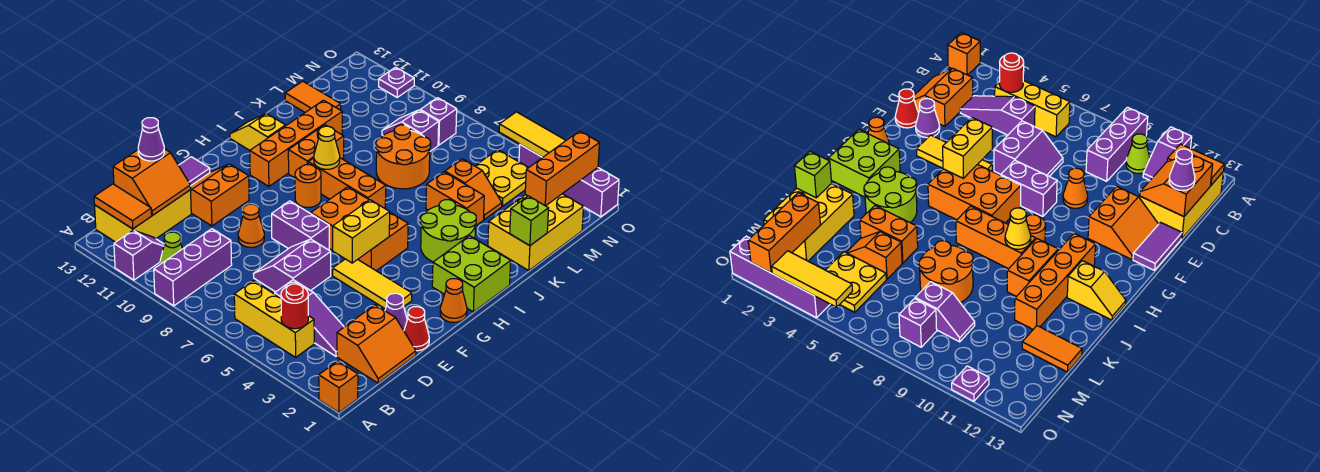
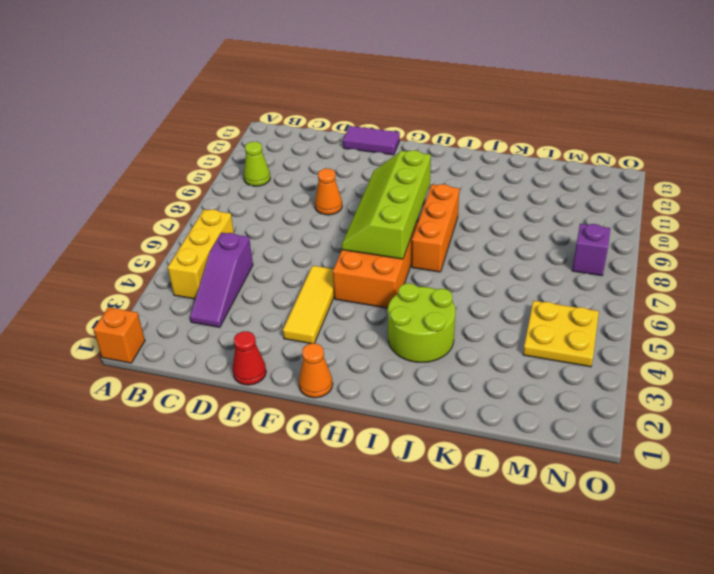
lime 2x4 slope [342,150,431,259] -> none
none -> purple 1x3 brick [154,229,232,306]
none -> purple 1x2 slope [114,230,164,280]
none -> yellow 2x3 brick [95,190,191,242]
none -> orange 2x2 slope [337,305,416,383]

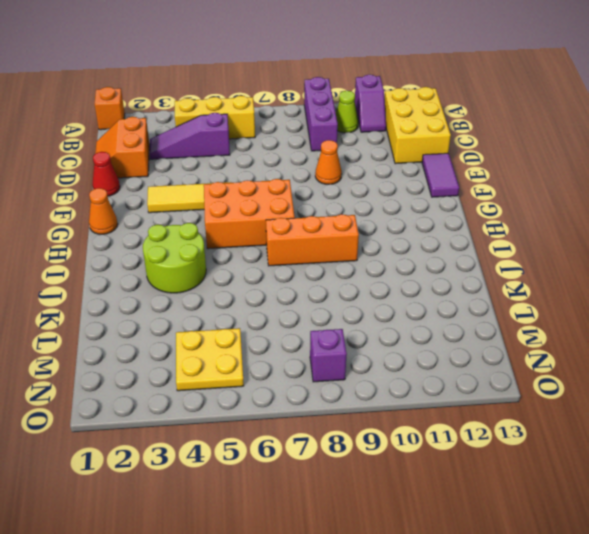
none -> purple 2x2 slope [254,239,331,292]
none -> purple 1x1 cone [385,293,407,331]
none -> orange 2x2 slope [190,164,249,226]
none -> purple 1x2 brick [272,201,329,250]

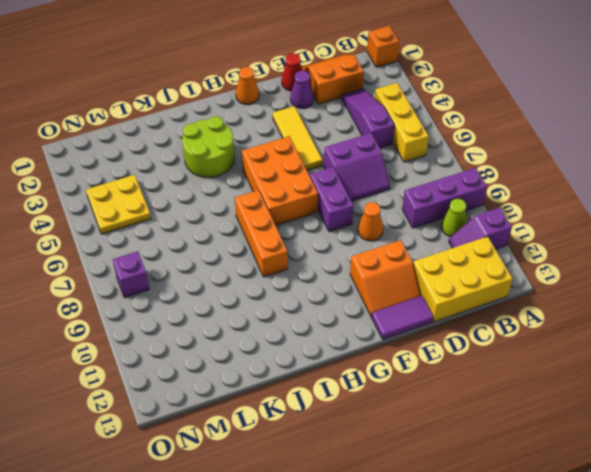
none -> lime 2x2 brick [432,236,511,312]
none -> orange 1x1 round brick [295,165,321,207]
none -> orange 1x4 brick [250,100,342,186]
none -> orange 1x2 brick [288,125,344,178]

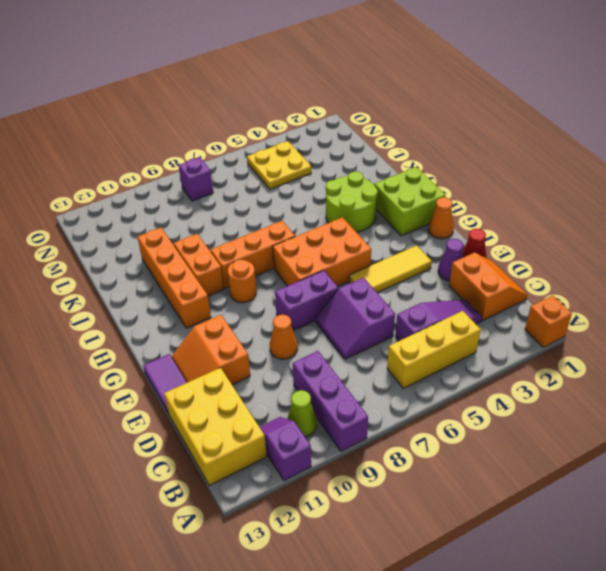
none -> yellow 1x2 slope [230,113,285,150]
none -> yellow 2x3 brick [488,194,583,271]
none -> orange 1x2 brick [426,172,484,226]
none -> orange 2x2 round brick [376,125,431,189]

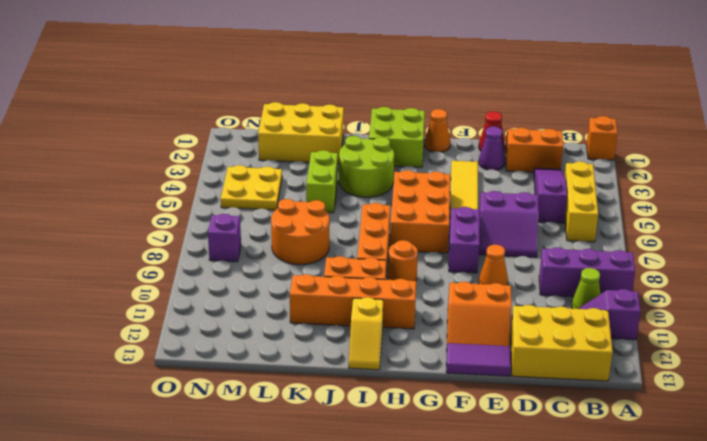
lime 1x2 brick [306,150,338,213] -> orange 1x2 brick [426,172,484,226]
none -> orange 1x2 slope [445,159,502,219]
none -> orange 1x2 tile [285,81,341,112]
none -> purple 1x2 slope [382,110,439,151]
none -> purple 1x4 brick [519,145,619,217]

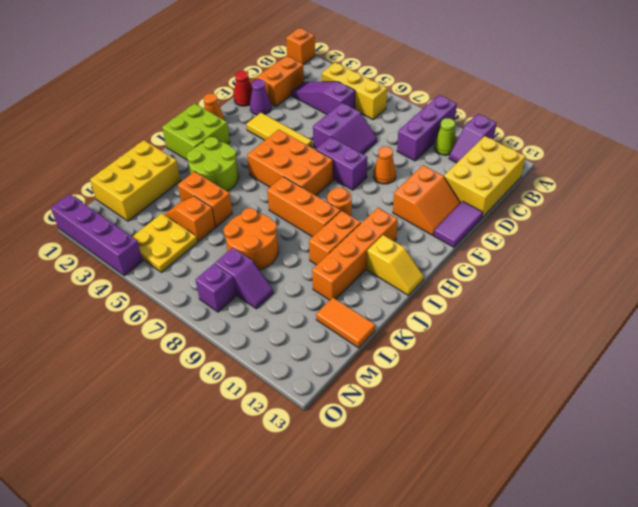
none -> purple 1x1 plate [379,67,414,97]
none -> red 1x1 round brick [281,284,308,329]
none -> orange 1x2 tile [94,184,152,229]
none -> orange 2x2 slope [113,149,191,215]

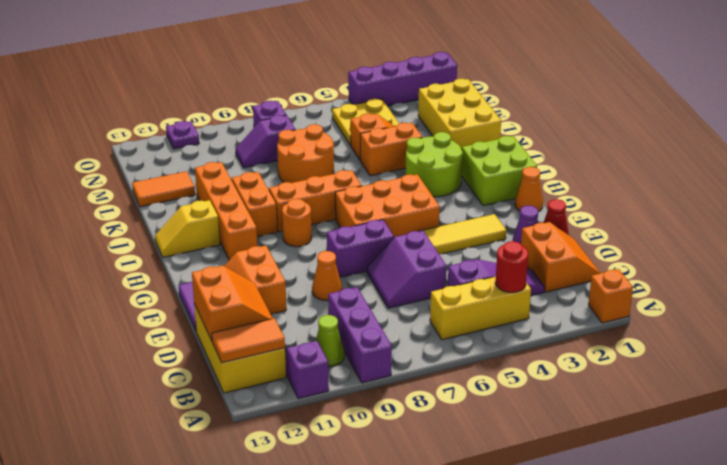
none -> yellow 1x2 brick [333,200,390,263]
none -> yellow 1x1 cone [314,126,340,169]
none -> lime 1x1 brick [510,196,549,246]
none -> orange 1x3 brick [525,131,599,206]

